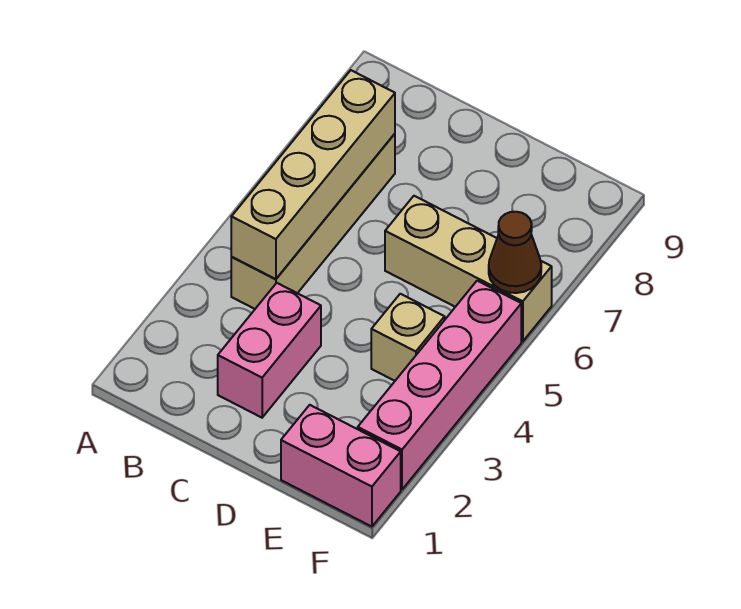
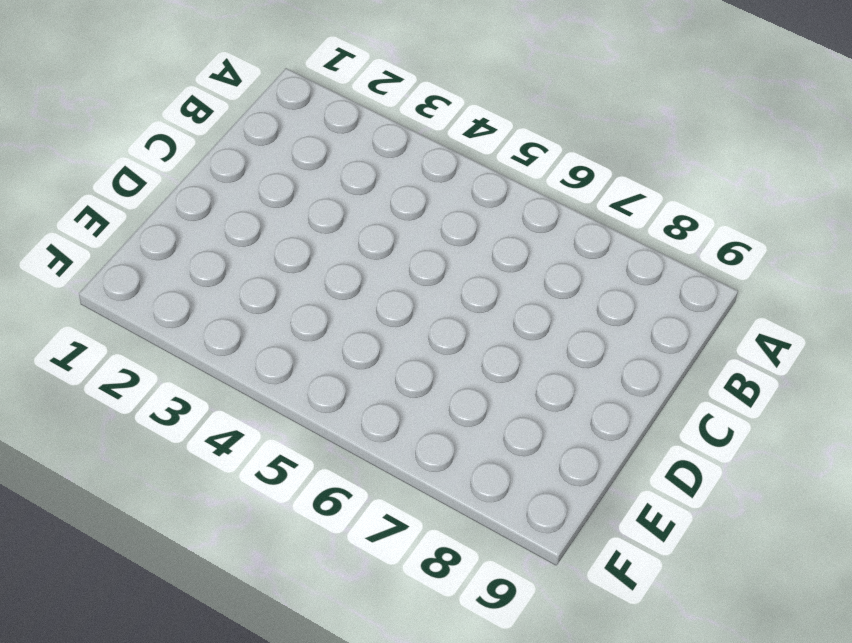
none -> tan 1x4 brick [231,134,395,309]
none -> pink 1x2 brick [218,283,321,418]

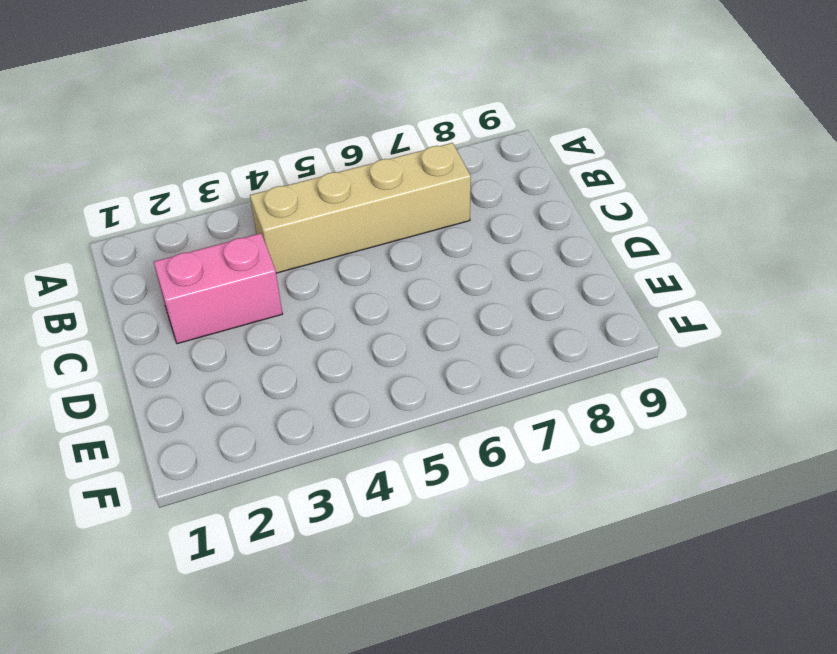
none -> tan 1x3 brick [385,196,552,341]
none -> pink 1x2 brick [281,405,401,527]

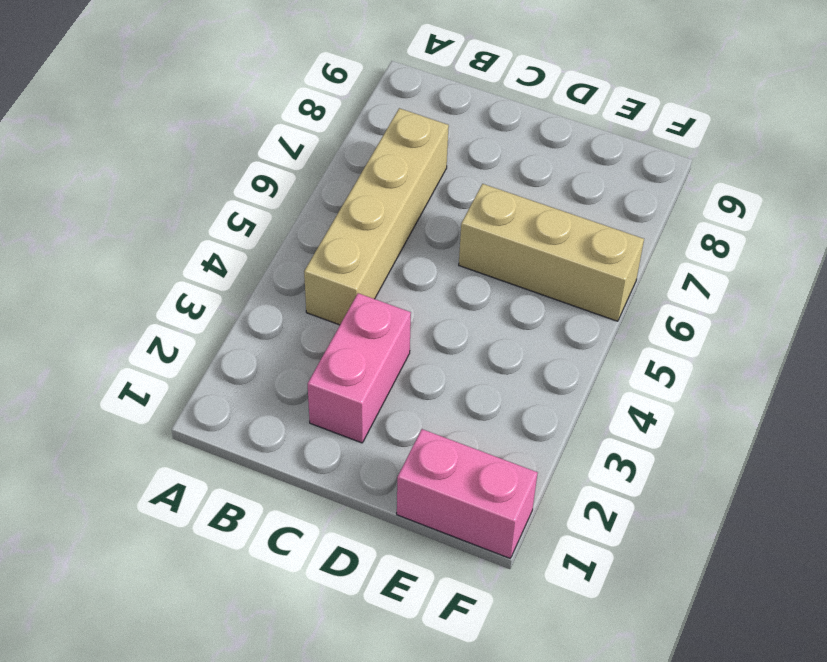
none -> tan 1x1 brick [371,294,445,381]
none -> pink 1x4 brick [358,281,521,489]

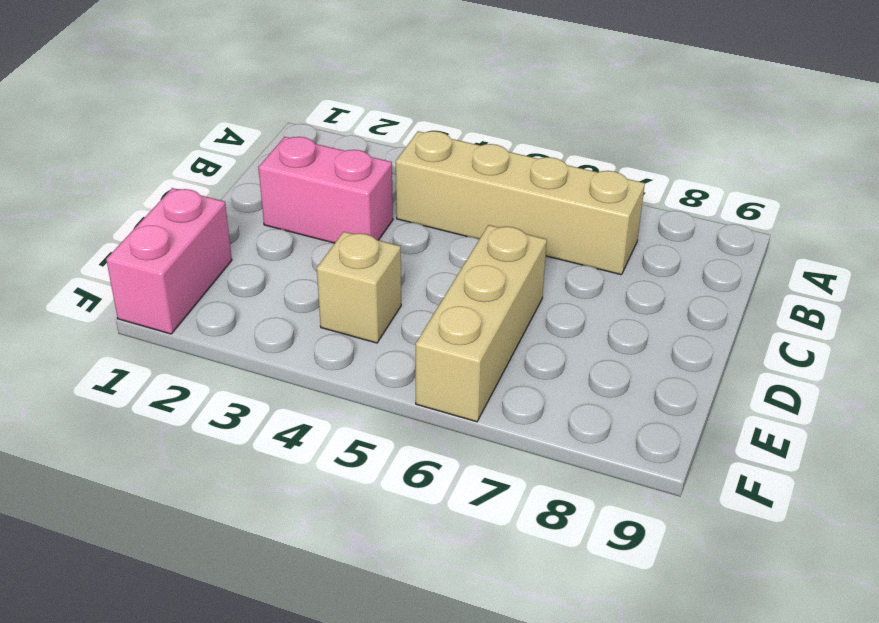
none -> pink 1x4 brick [358,281,521,489]
none -> tan 1x4 brick [231,70,395,279]

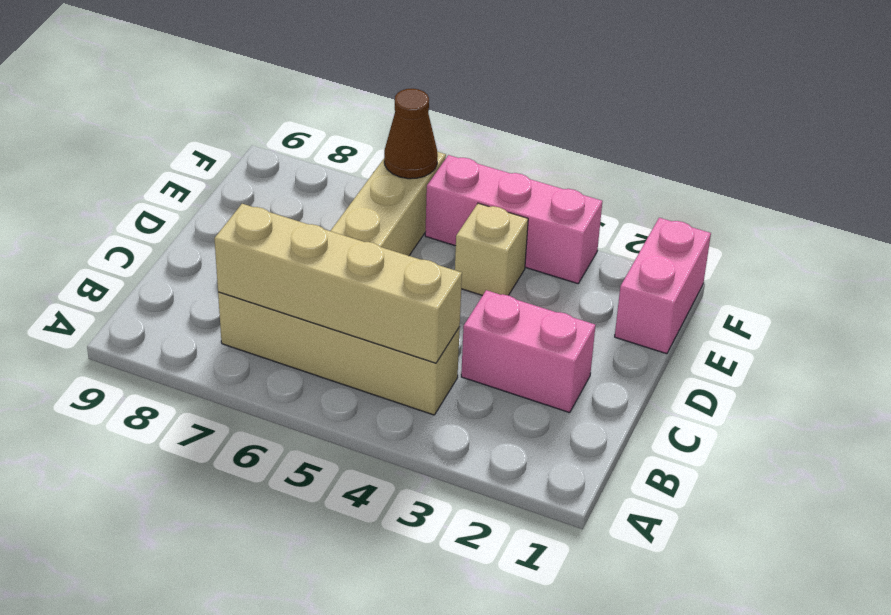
pink 1x3 brick [425,155,602,284] -> pink 1x4 brick [358,281,521,489]

